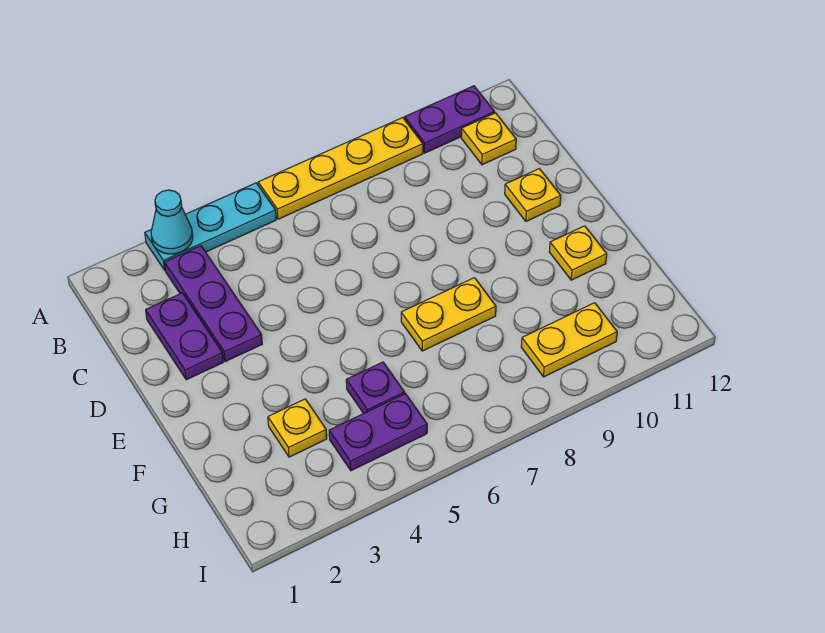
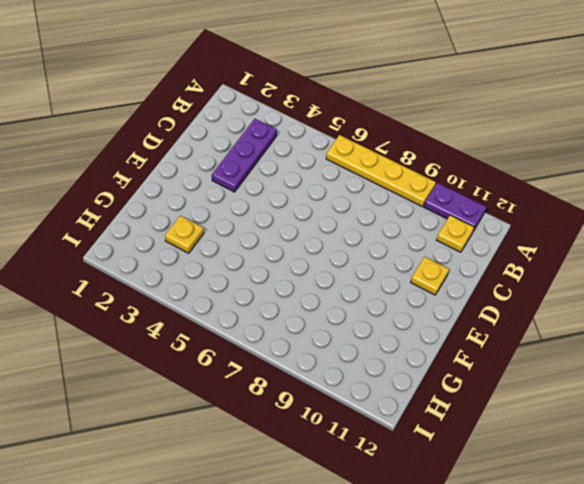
none -> cyan 1x3 plate [145,183,276,270]
none -> purple 1x2 plate [146,293,223,380]
none -> yellow 1x2 plate [401,278,496,351]

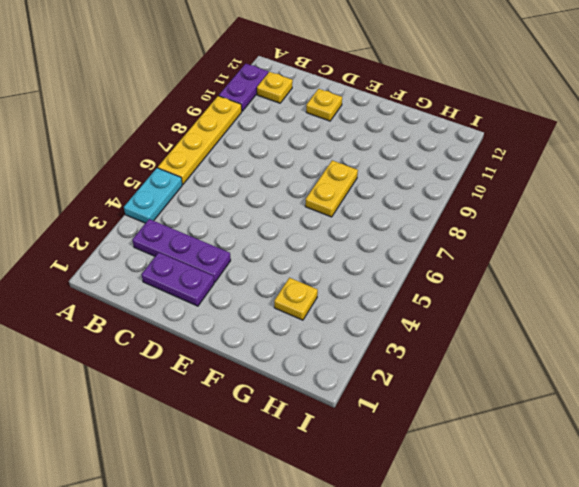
cyan 1x2 plate [124,168,182,223] -> cyan 1x3 plate [145,183,276,270]
none -> yellow 1x1 plate [549,226,607,280]
none -> purple 1x1 plate [346,362,405,413]
none -> purple 1x2 plate [329,394,427,471]

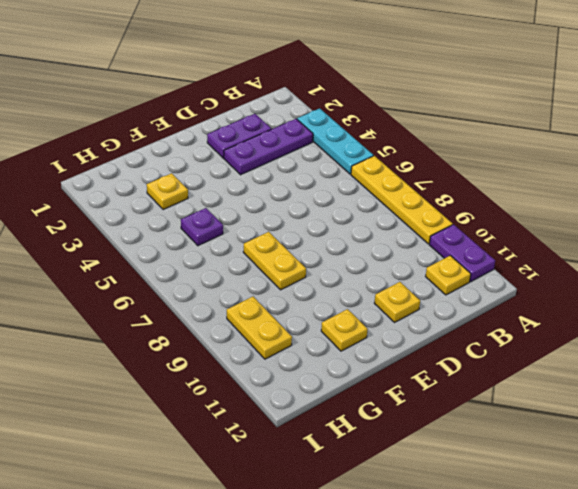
none -> purple 1x2 plate [329,394,427,471]
none -> cyan 1x1 cone [151,190,193,254]

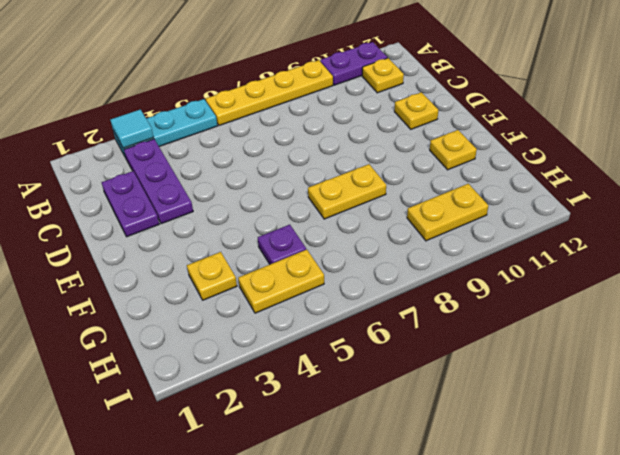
cyan 1x1 tile [110,109,154,148] -> cyan 1x1 cone [151,190,193,254]
yellow 1x2 plate [238,249,324,313] -> purple 1x2 plate [329,394,427,471]

